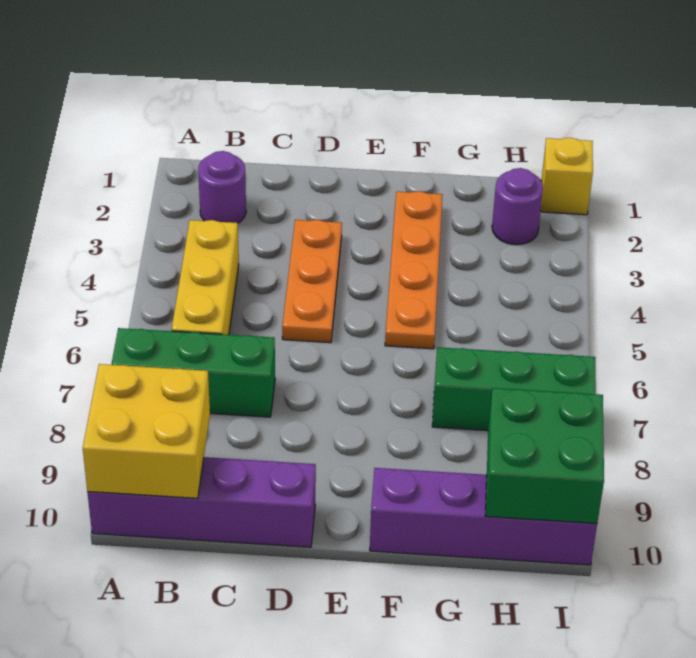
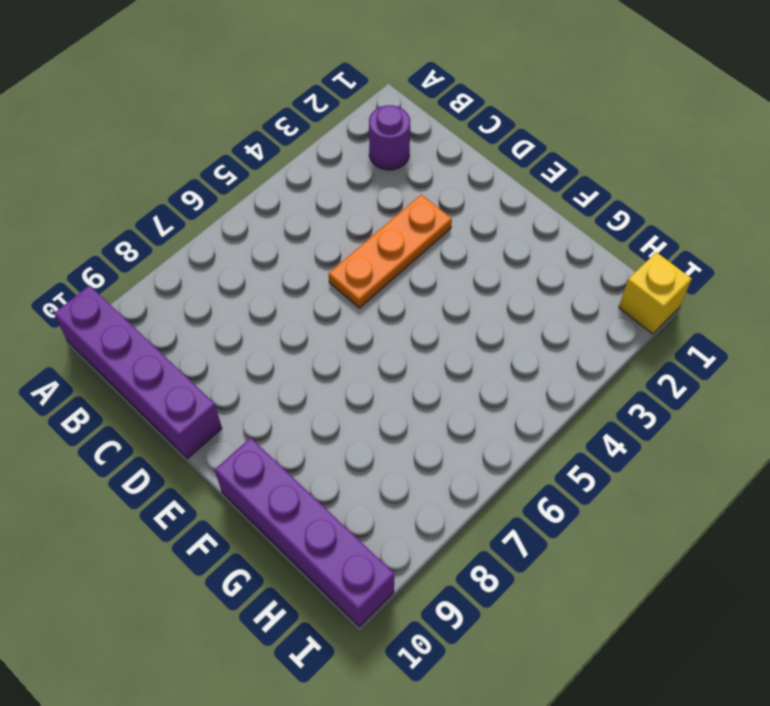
none -> green 1x3 brick [111,328,275,417]
none -> yellow 1x3 brick [171,220,239,335]
none -> orange 1x4 plate [385,191,443,349]

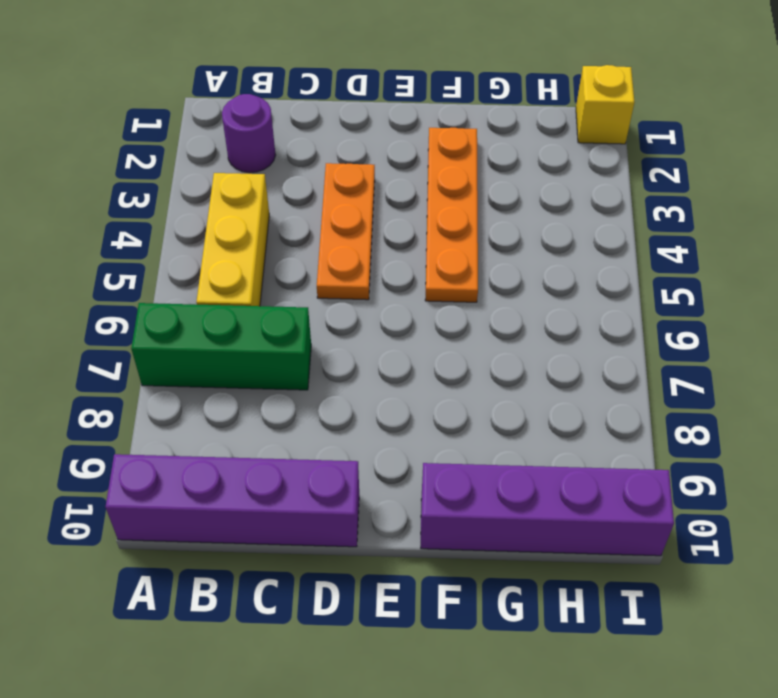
none -> green 1x3 brick [432,347,596,431]
none -> purple 1x1 round brick [492,168,543,245]
none -> yellow 2x2 brick [83,364,210,498]

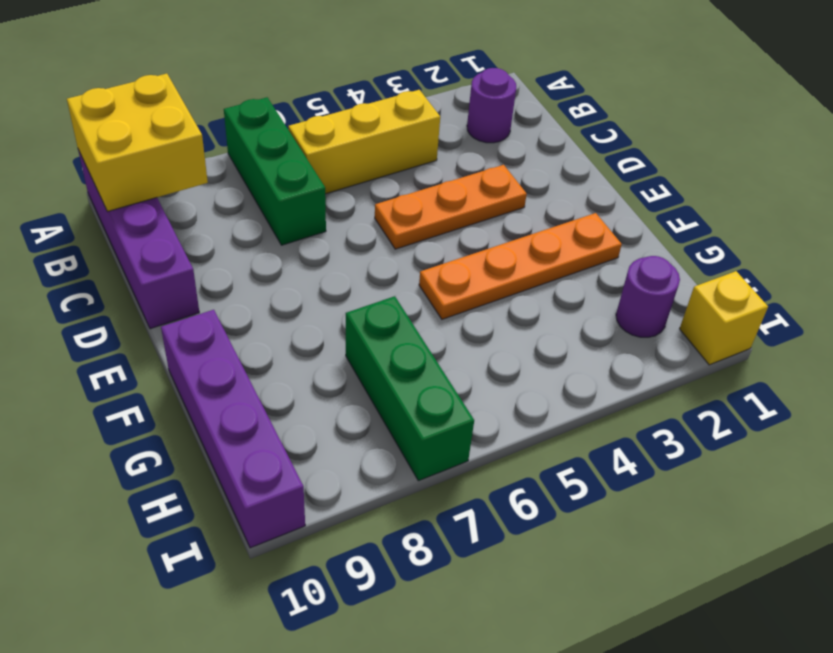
none -> green 2x2 brick [485,388,604,523]

